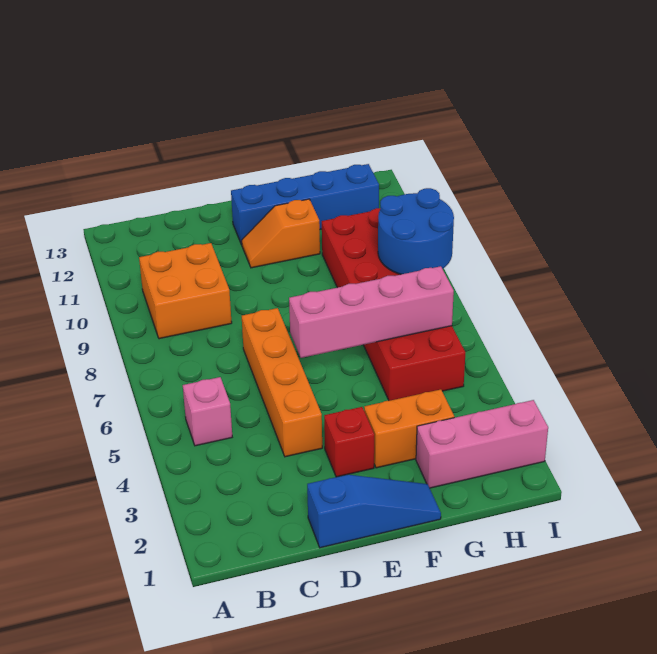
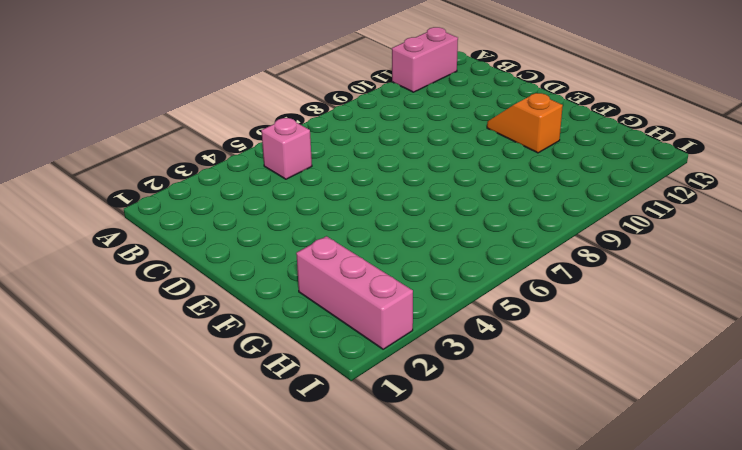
pink 1x2 brick [392,27,458,92] -> none
none -> orange 2x2 brick [139,243,232,339]
none -> blue 1x3 slope [307,475,441,548]
none -> orange 1x4 brick [242,308,322,457]

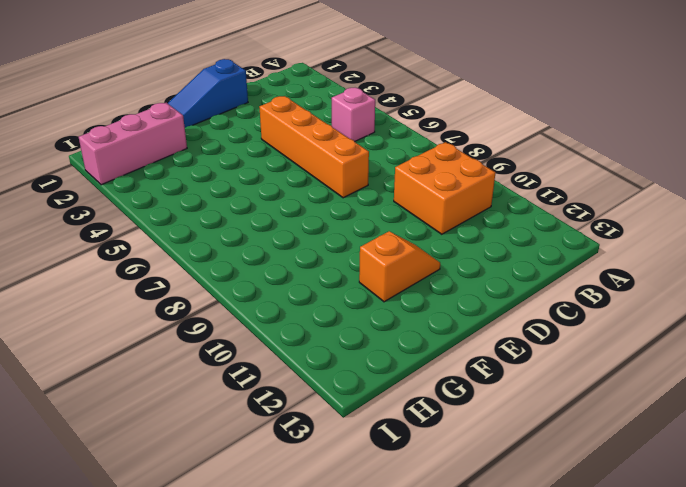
none -> red 1x1 brick [324,407,374,477]
none -> blue 1x4 brick [231,164,379,245]
none -> orange 1x2 brick [364,389,454,468]

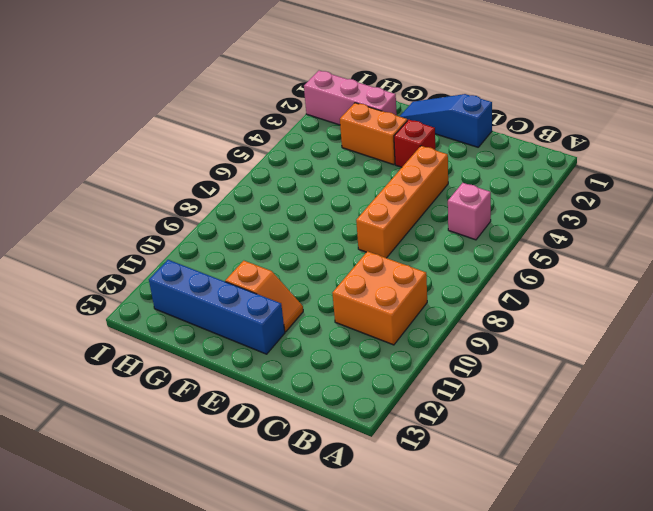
none -> red 2x6 brick [322,208,465,401]
none -> pink 1x4 brick [289,266,454,358]
none -> blue 2x2 round brick [378,188,454,274]

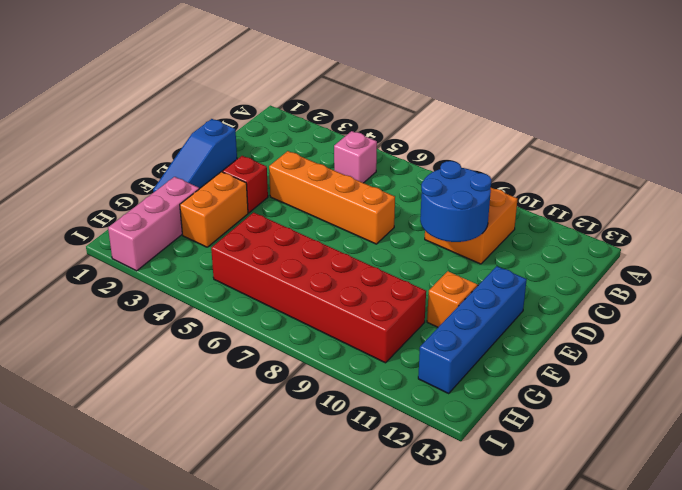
blue 2x2 round brick [420,161,491,242] -> blue 2x2 round brick moved to [378,188,454,274]
none -> pink 1x4 brick [289,266,454,358]

